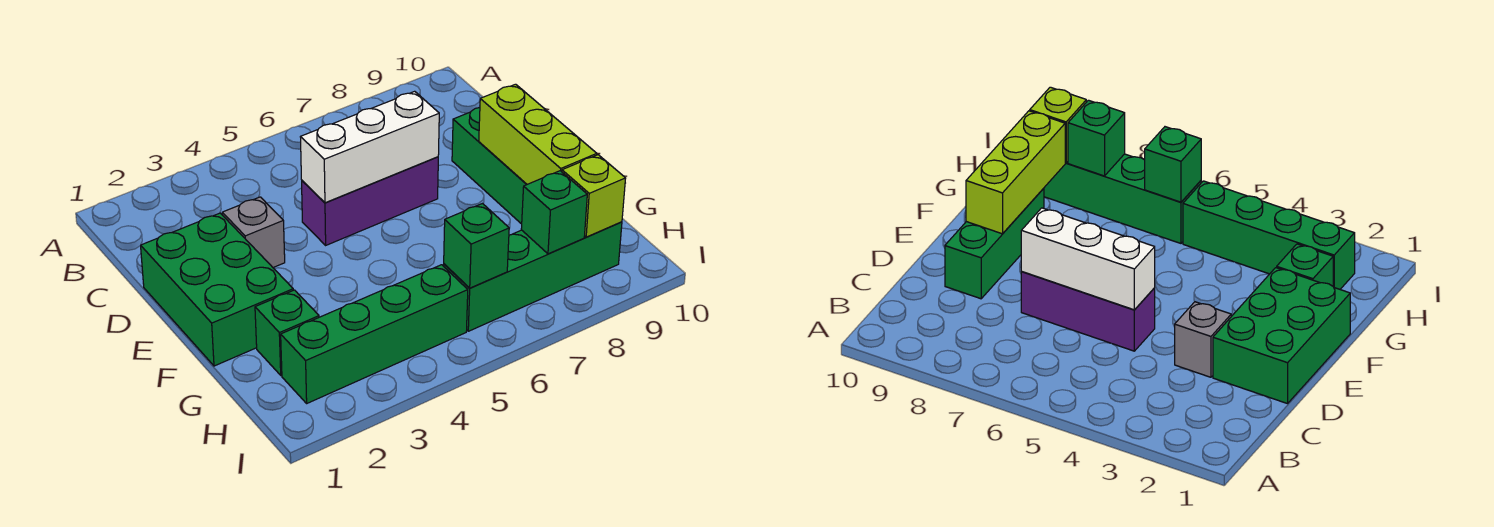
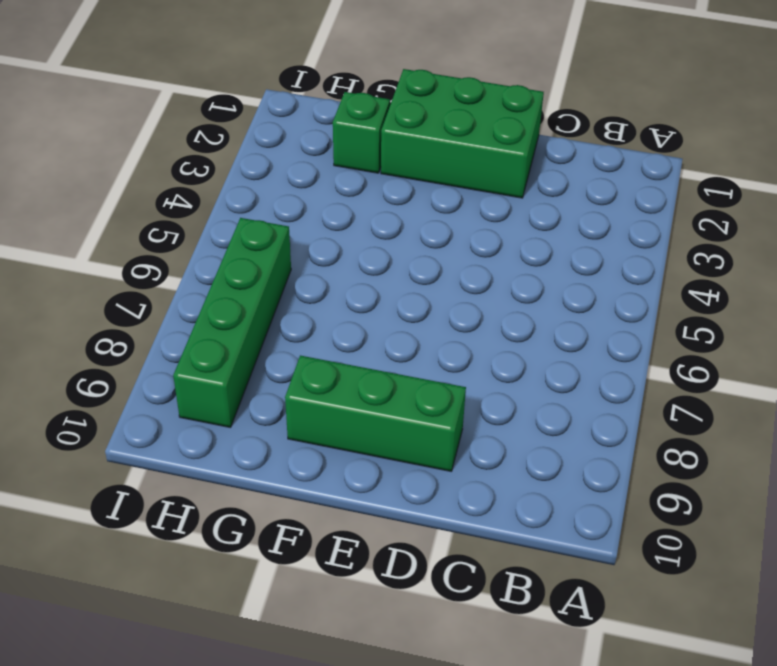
none -> grey 1x1 brick [222,197,285,267]
none -> purple 1x3 brick [302,157,438,245]
none -> green 1x4 brick [281,265,468,403]

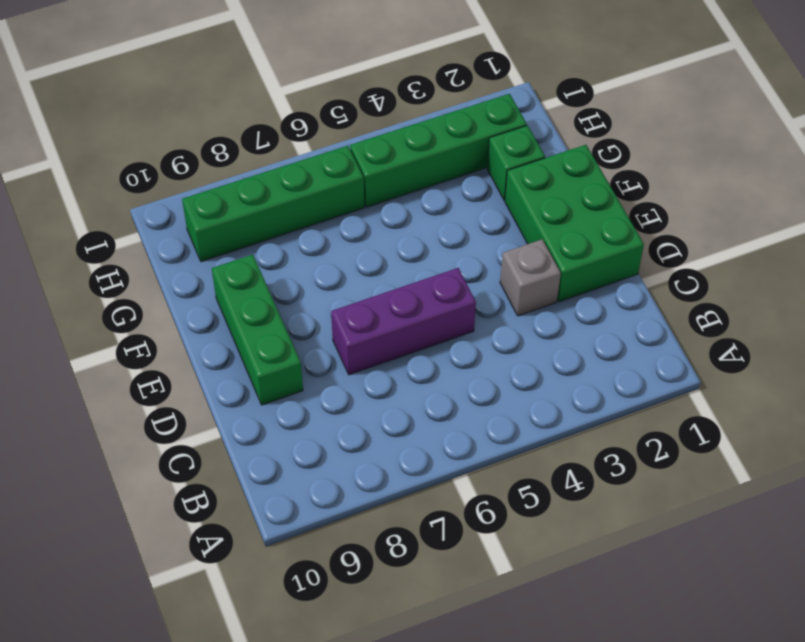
none -> white 1x3 brick [301,91,439,203]
none -> lime 1x3 brick [479,84,597,184]
none -> green 1x1 brick [444,204,509,288]

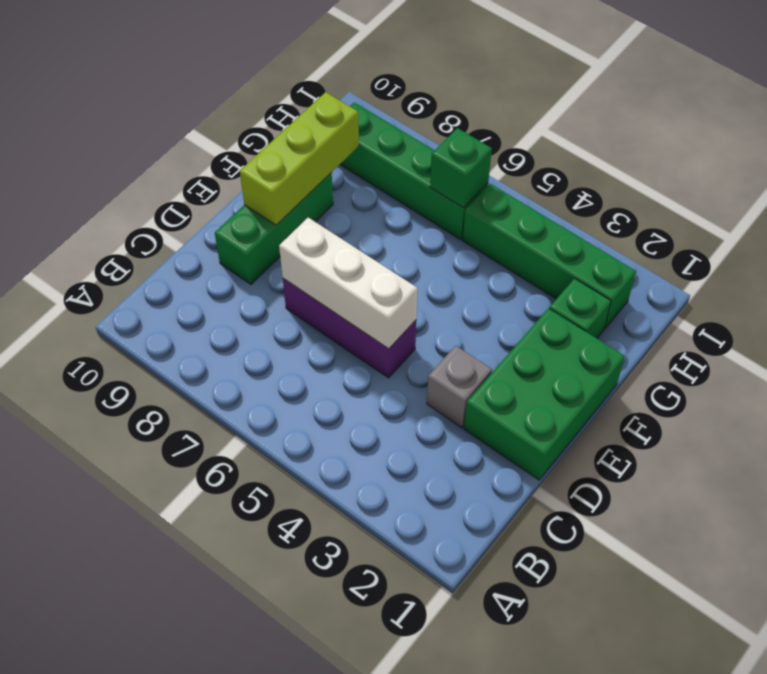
none -> green 1x1 brick [521,171,587,254]
none -> lime 1x1 brick [562,155,626,237]

